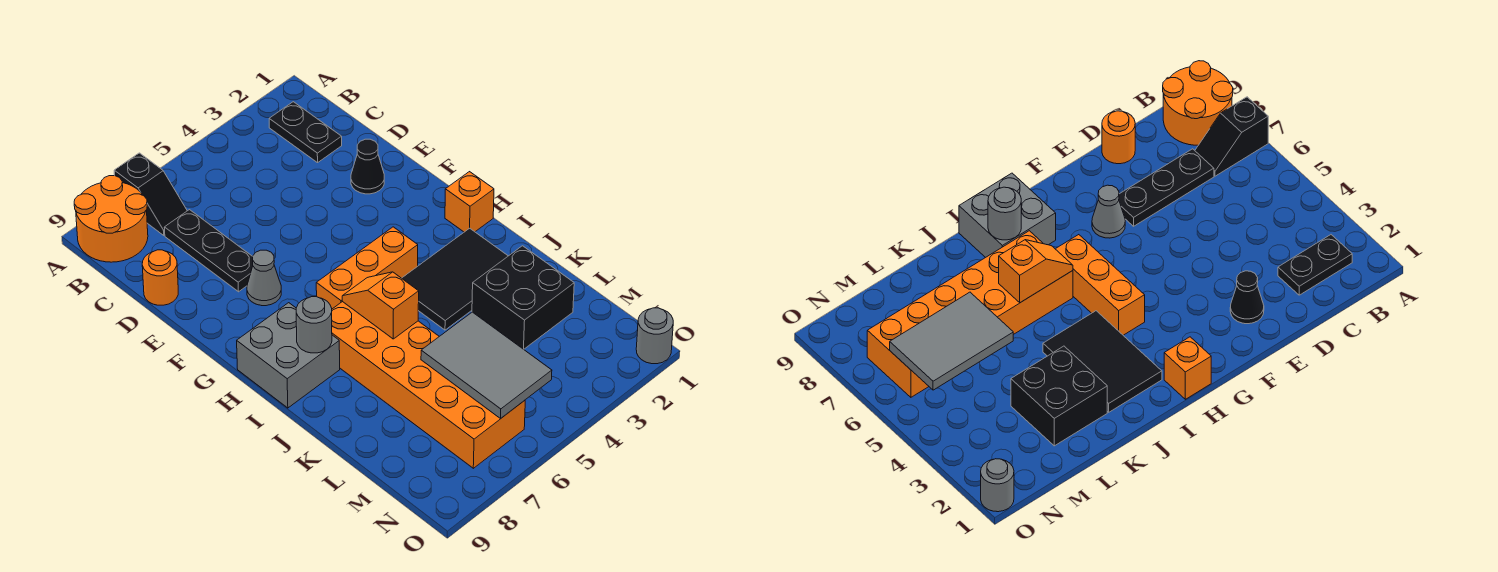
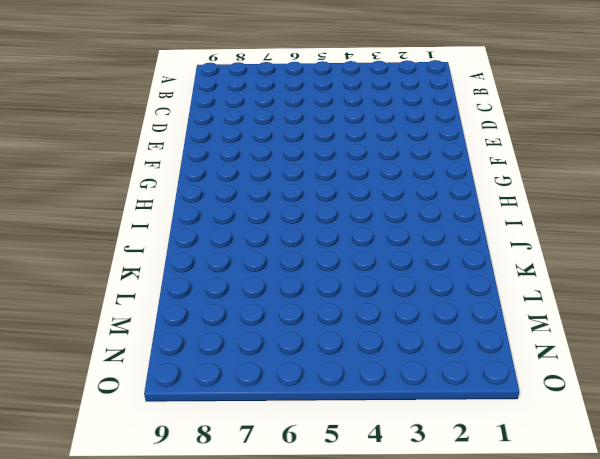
none -> black 1x2 slope [114,153,187,235]
none -> orange 2x2 round brick [74,176,148,262]
none -> black 1x2 plate [269,102,342,163]

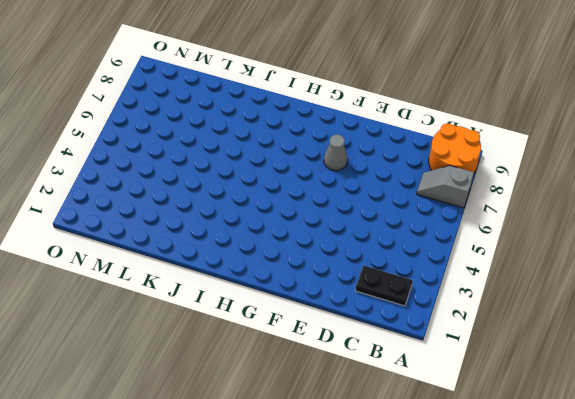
grey 1x2 slope [417,166,474,208] -> black 1x2 slope [114,153,187,235]
none -> black 1x3 plate [164,210,253,292]
none -> orange 1x1 round brick [142,250,178,305]
none -> black 1x1 cone [351,139,384,194]

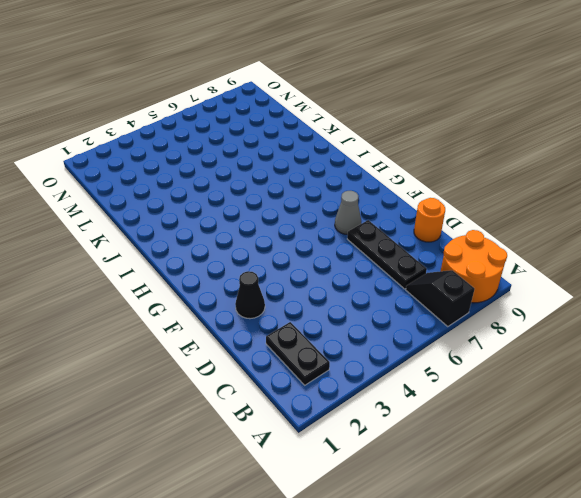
none -> orange 1x1 brick [445,172,494,232]
none -> orange 1x3 brick [316,227,418,309]
none -> grey 2x2 brick [237,303,340,408]

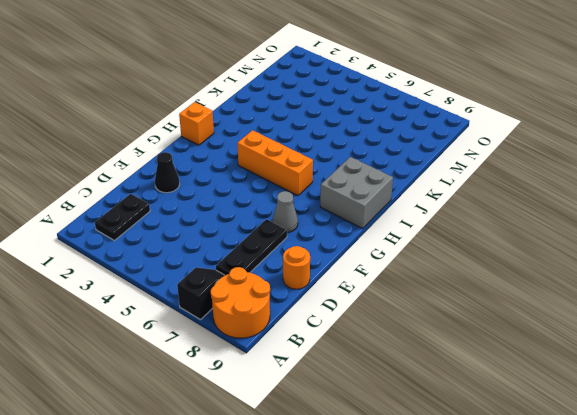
none -> black 2x3 tile [402,228,508,330]
none -> orange 2x6 brick [332,301,525,468]
none -> black 2x2 brick [472,246,574,349]

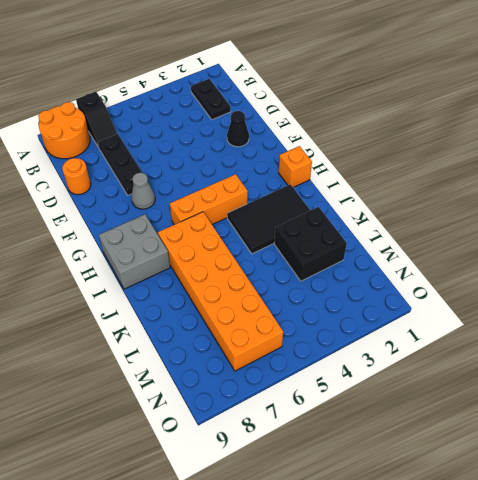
none -> grey 1x1 round brick [636,308,673,364]
none -> orange 1x2 slope [342,272,419,339]
none -> grey 1x1 round brick [296,297,332,353]

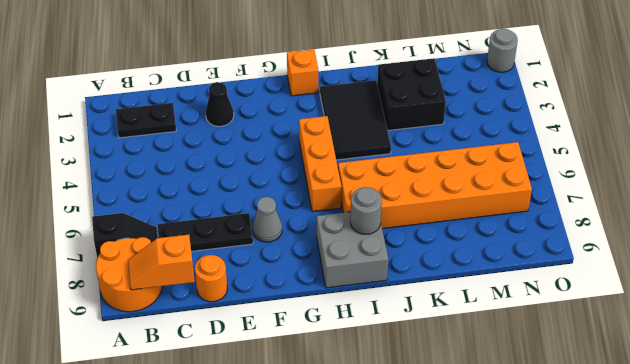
orange 1x2 slope [128,235,195,290] -> orange 1x2 slope moved to [342,272,419,339]
none -> grey 2x3 tile [421,312,552,419]

